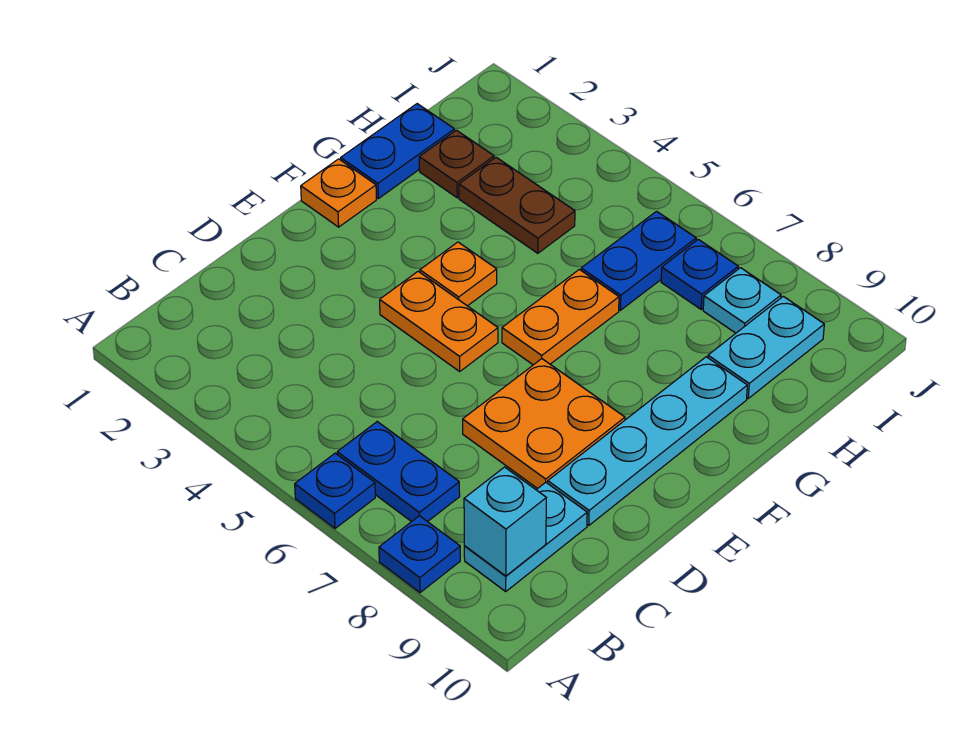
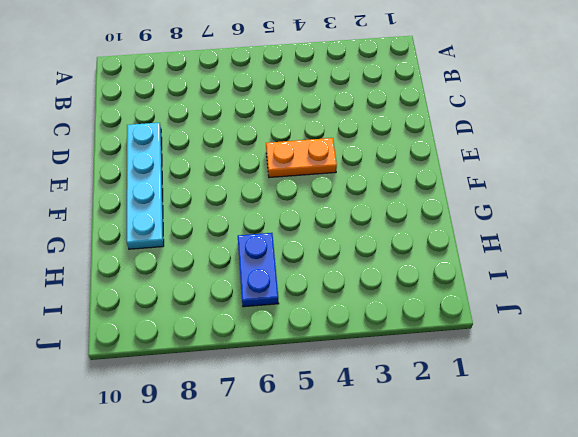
none -> blue 1x1 plate [295,453,375,528]
none -> blue 1x1 plate [379,516,460,593]
none -> blue 1x2 plate [337,422,460,522]

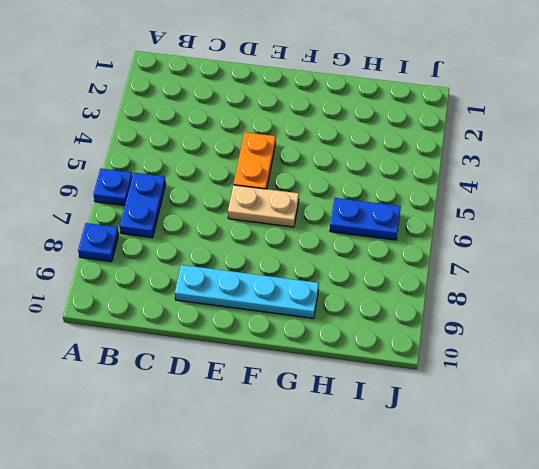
tan 1x2 plate [228,185,299,227] -> orange 1x2 plate [502,269,619,365]
none -> cyan 1x2 plate [464,482,587,591]
none -> orange 2x2 plate [463,359,625,489]
none -> orange 1x1 plate [301,159,376,227]

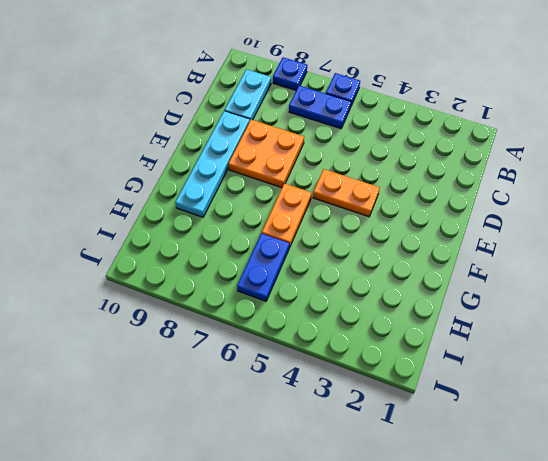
none -> orange 1x1 plate [301,159,376,227]
none -> orange 1x1 plate [420,242,497,306]
none -> blue 1x2 plate [341,104,454,199]

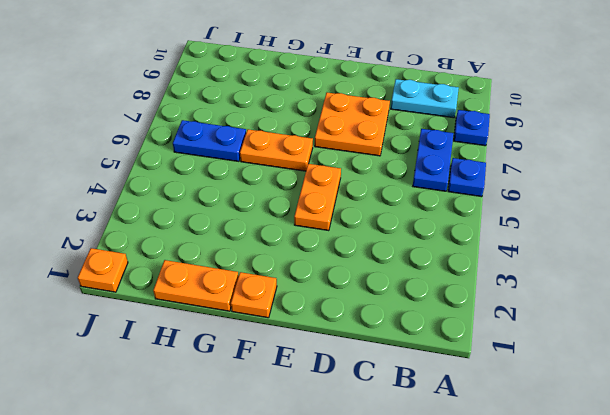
orange 1x2 plate [153,260,239,311] -> blue 1x2 plate [341,104,454,199]
orange 1x1 plate [78,248,128,292] -> orange 1x1 plate moved to [420,242,497,306]
none -> cyan 1x4 plate [548,357,747,525]
none -> brown 1x1 plate [419,130,494,198]
none -> brown 1x2 plate [459,157,575,253]

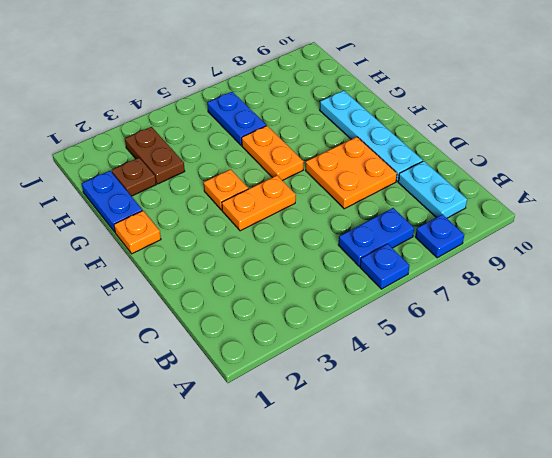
brown 1x2 plate [125,127,185,184] -> brown 1x2 plate turned to [459,157,575,253]
none -> cyan 1x2 plate [708,296,824,398]
none -> blue 1x1 plate [661,239,738,309]
none -> cyan 1x1 plate [703,268,781,333]

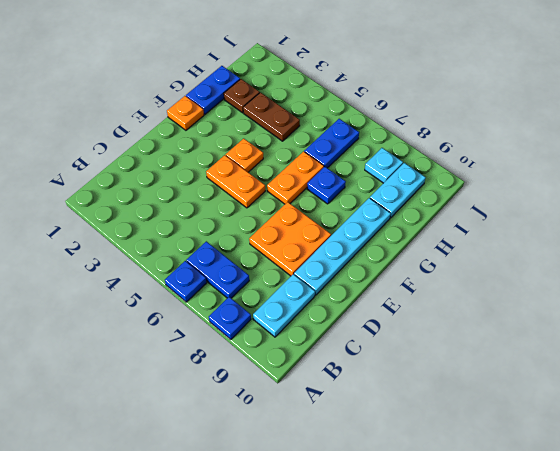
blue 1x1 plate [307,167,346,204] -> blue 1x1 plate moved to [661,239,738,309]
none -> cyan 1x1 brick [464,467,546,576]

